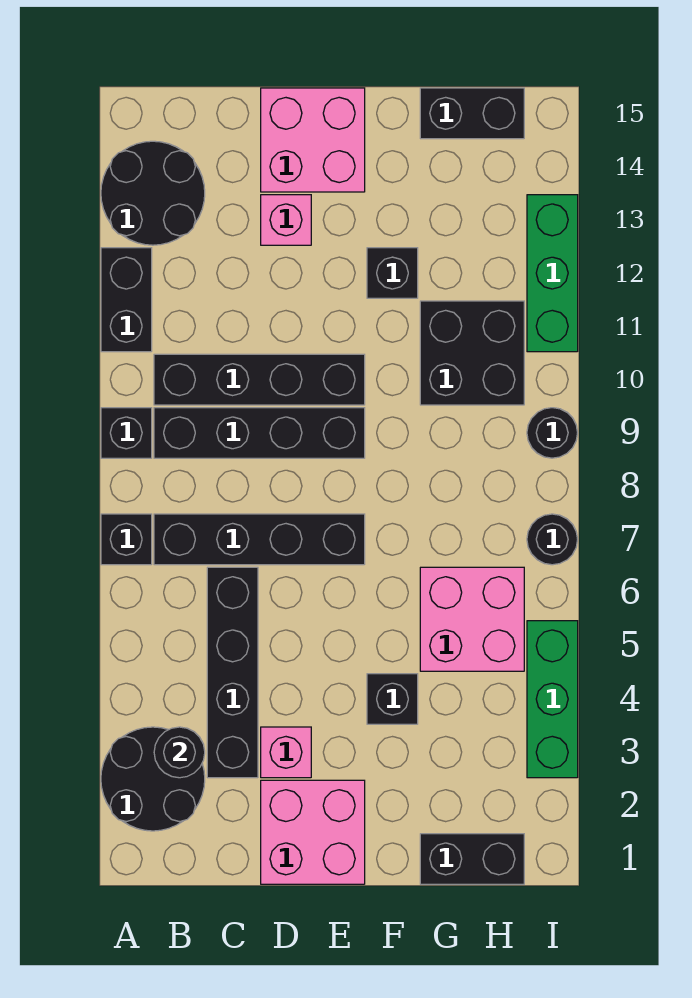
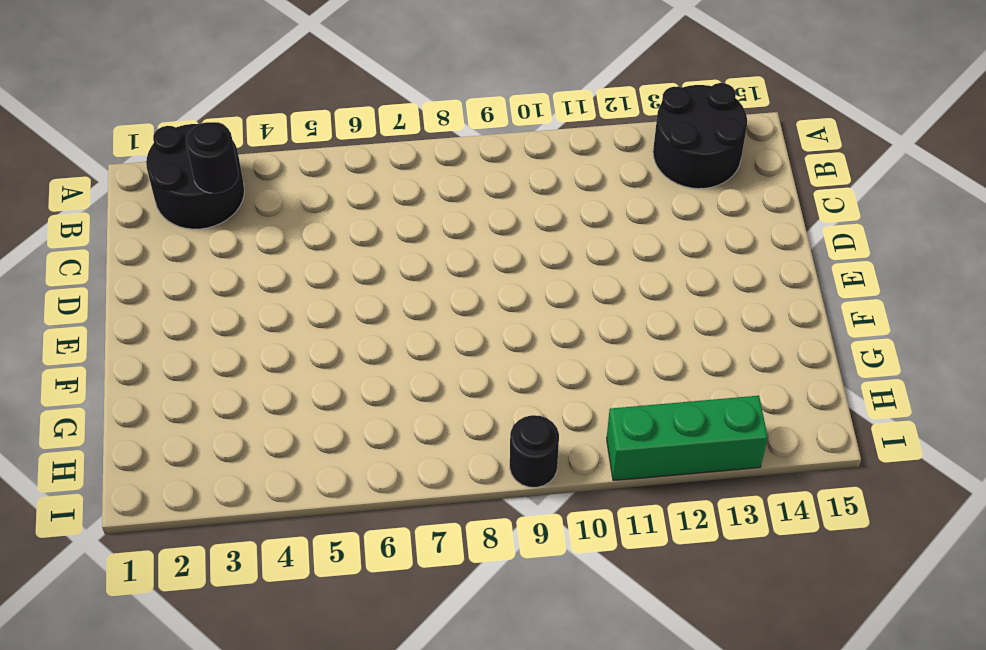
none -> black 1x1 brick [101,514,152,565]
none -> black 1x1 brick [101,408,152,458]
none -> black 1x2 brick [101,248,152,352]

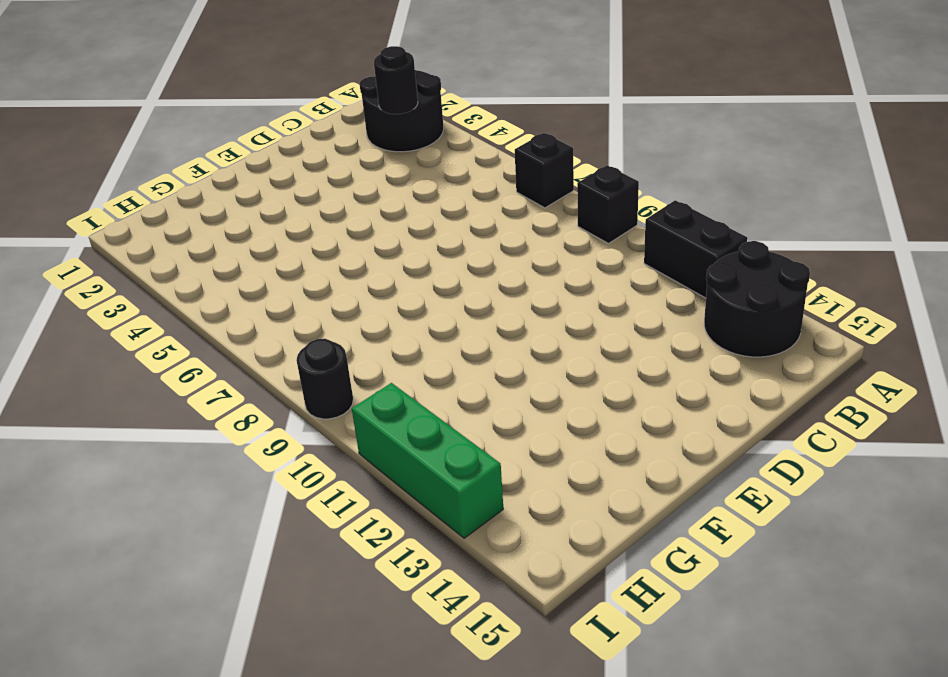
none -> black 1x4 brick [154,514,365,565]
none -> black 1x4 brick [154,408,365,458]
none -> black 1x4 brick [154,354,365,405]

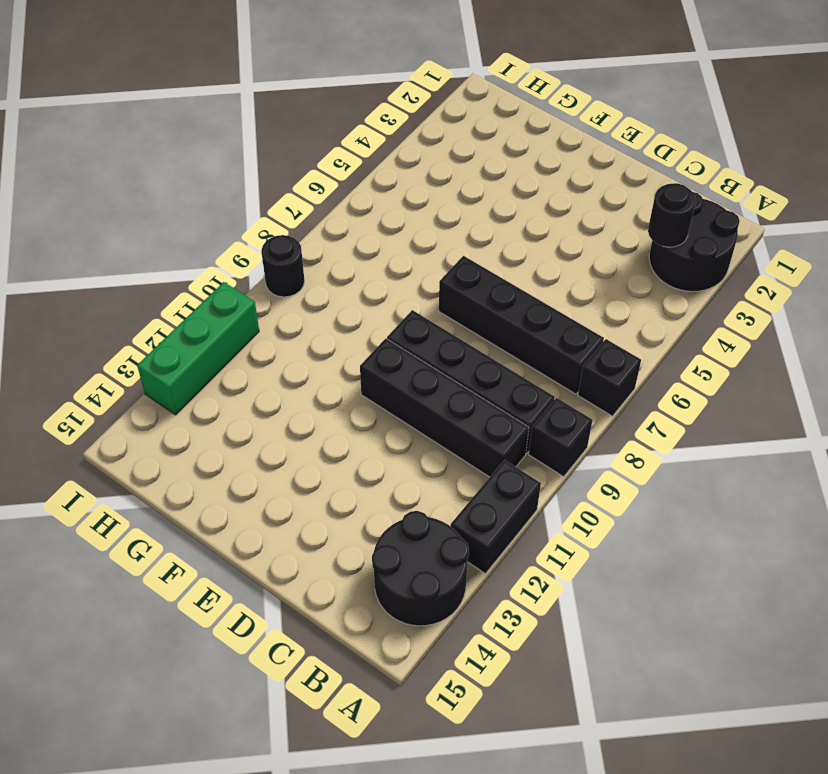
none -> black 1x4 brick [207,567,258,778]
none -> pink 2x2 brick [261,780,365,884]
none -> pink 1x1 brick [261,727,311,778]

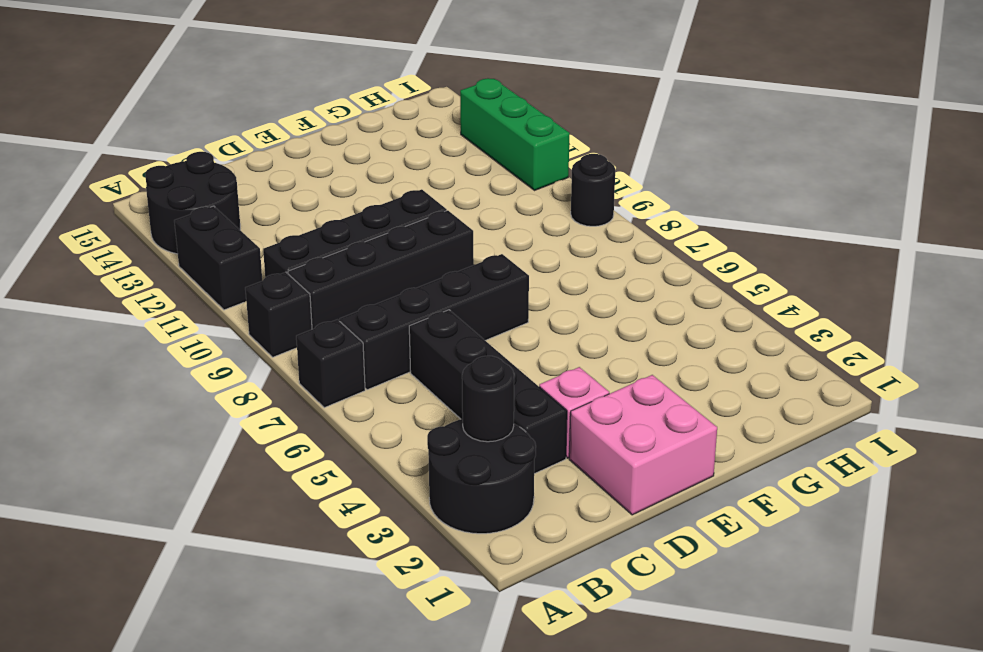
none -> pink 1x1 brick [261,195,311,245]
none -> pink 2x2 brick [261,88,365,192]
none -> black 1x1 brick [367,674,418,724]

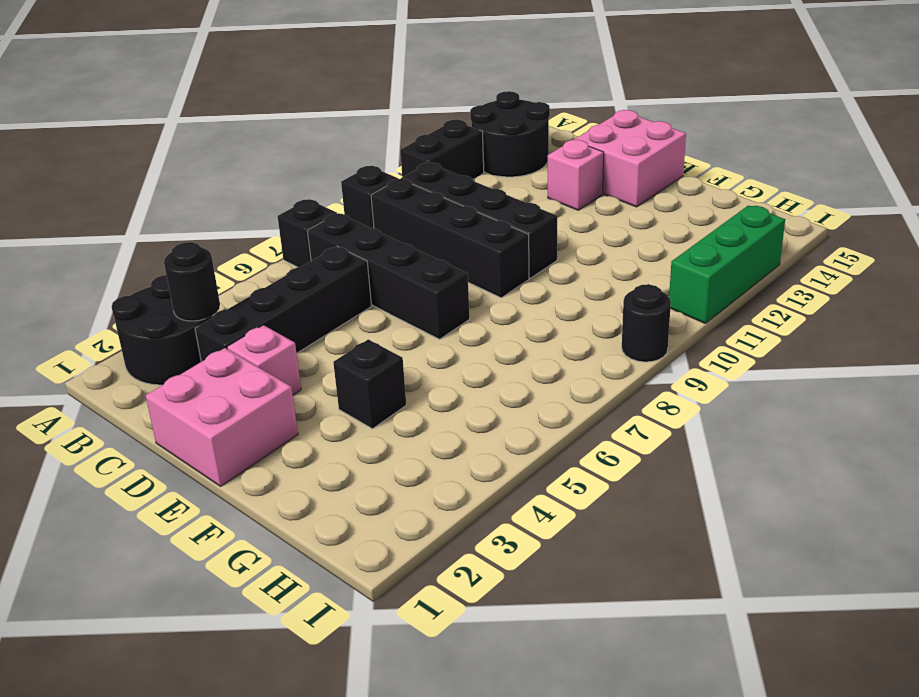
none -> black 1x1 brick [367,248,418,298]
none -> black 1x2 brick [420,834,524,884]
none -> pink 2x2 brick [420,567,524,671]

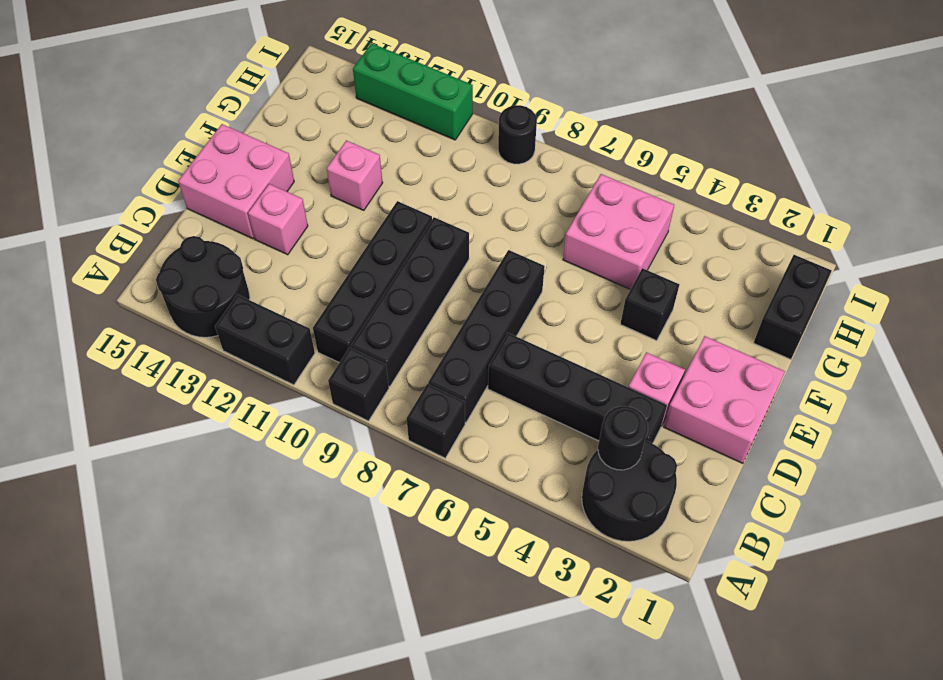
pink 1x1 brick [327,140,383,210] -> black 1x1 brick [367,248,418,298]
none -> black 2x2 brick [420,301,524,405]
none -> black 1x2 brick [420,88,524,139]
none -> green 1x3 brick [527,621,578,778]

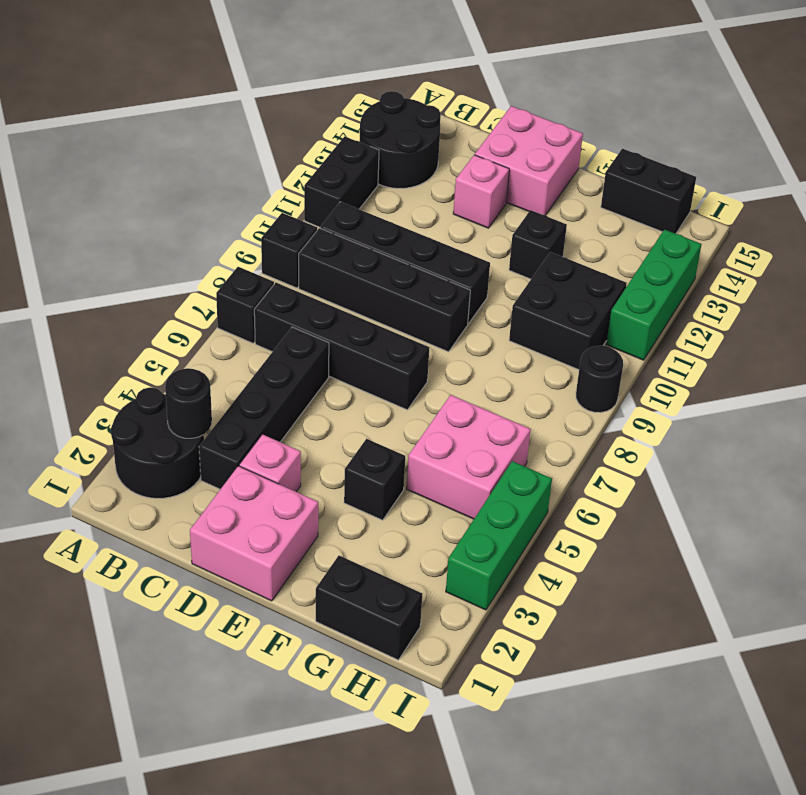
none -> black 1x1 round brick [527,514,578,565]

